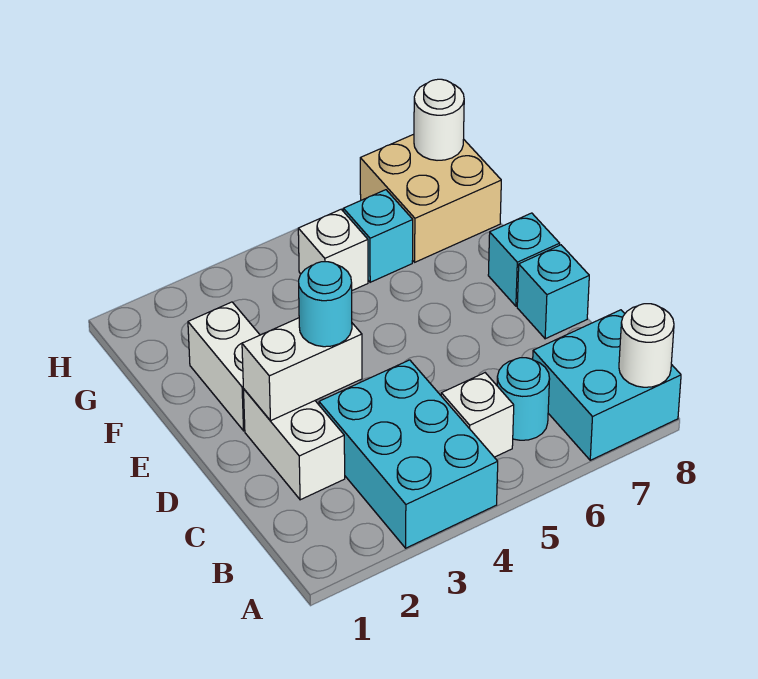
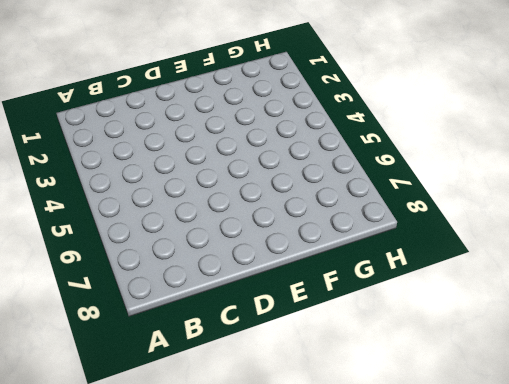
none -> cyan 2x3 brick [319,360,498,548]
none -> cyan 2x2 brick [533,310,681,460]
none -> white 1x1 brick [441,373,514,457]

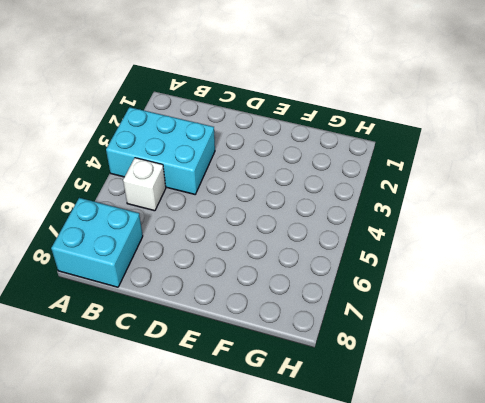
none -> cyan 1x1 round brick [497,358,550,440]
none -> white 1x2 brick [244,390,345,500]
none -> cyan 1x1 brick [517,245,589,339]

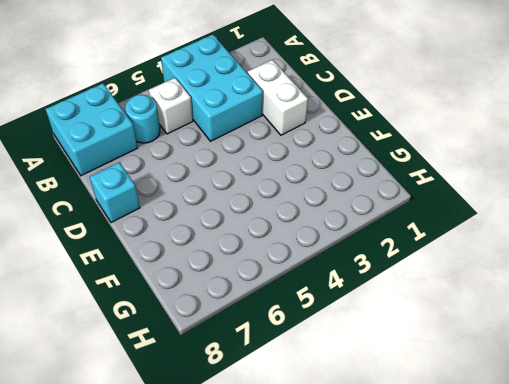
none -> white 1x2 brick [188,302,260,431]
none -> cyan 1x1 brick [488,213,560,306]
none -> white 1x1 brick [298,209,368,290]

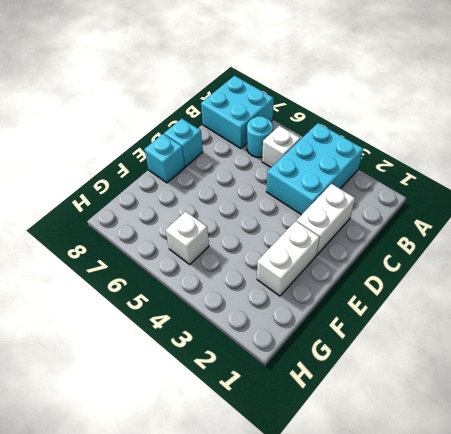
none -> cyan 1x1 brick [343,190,413,282]
none -> tan 2x2 brick [360,134,501,262]
none -> white 1x1 round brick [619,304,674,387]

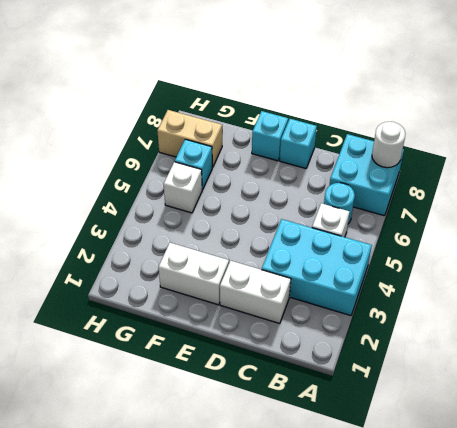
tan 1x2 brick [157,110,222,167] -> tan 2x2 brick [360,134,501,262]
none -> white 1x2 brick [242,318,362,421]
none -> white 1x1 round brick [414,79,464,160]
none -> cyan 1x1 round brick [299,262,352,347]

